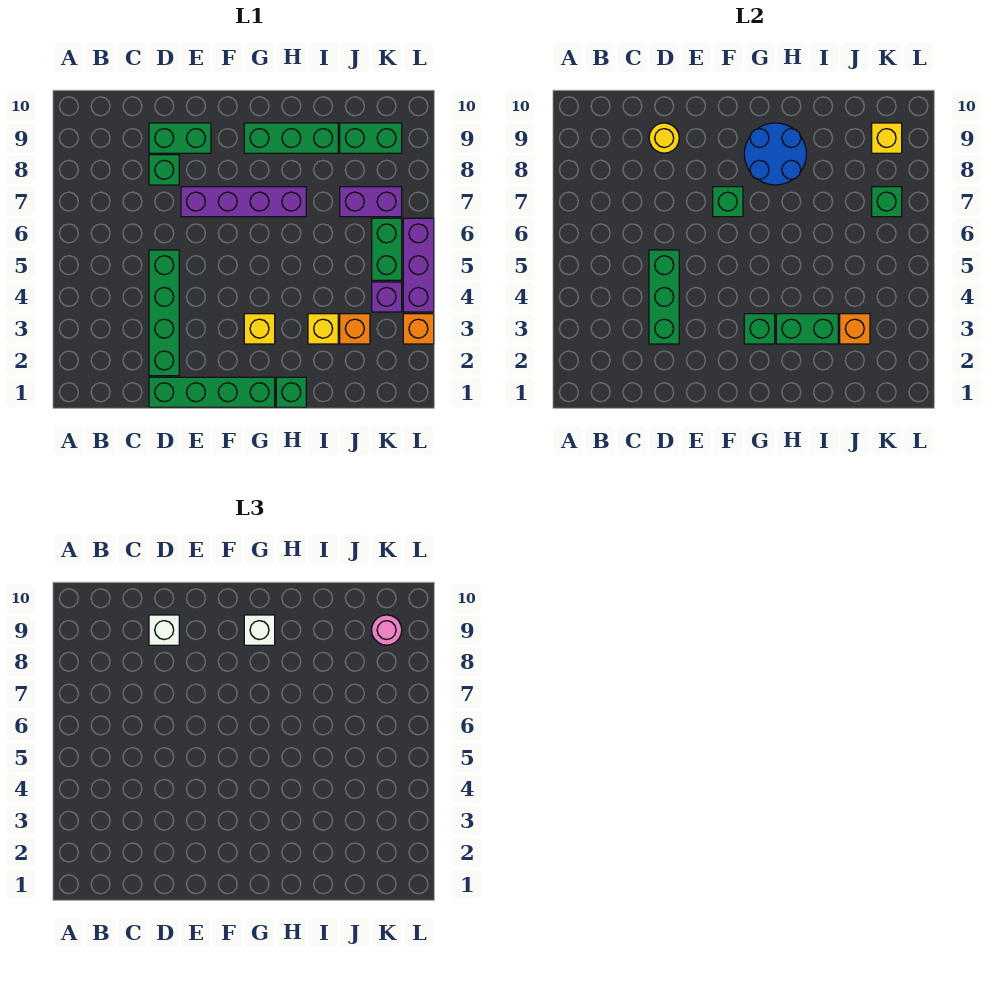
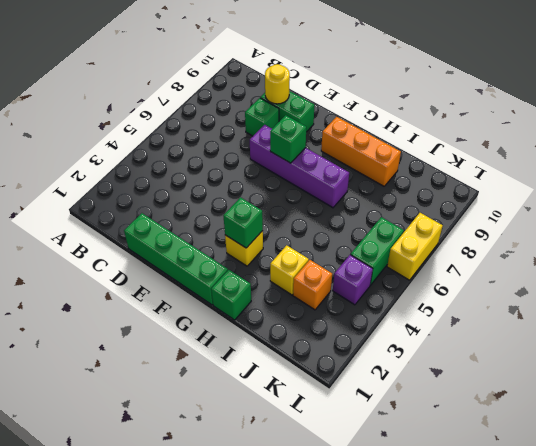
orange 1x3 brick [321,117,401,186] -> green 1x3 brick [244,123,338,153]
yellow 1x2 brick [387,213,443,280] -> purple 1x3 brick [403,218,434,312]
none -> green 1x4 brick [149,250,179,376]
none -> purple 1x2 brick [340,187,402,217]
none -> green 1x2 brick [340,123,402,153]

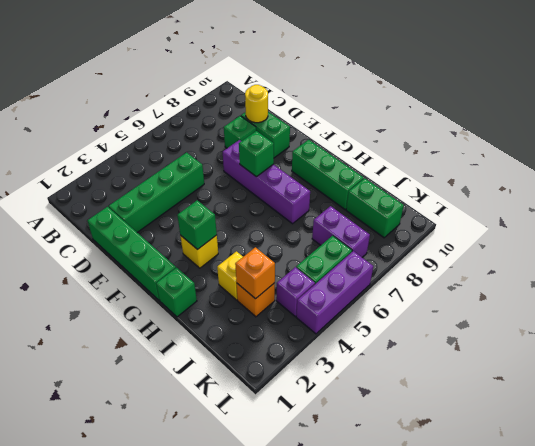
none -> orange 1x1 brick [403,314,434,344]
none -> green 1x3 brick [649,250,679,344]
none -> blue 2x2 round brick [744,123,806,185]

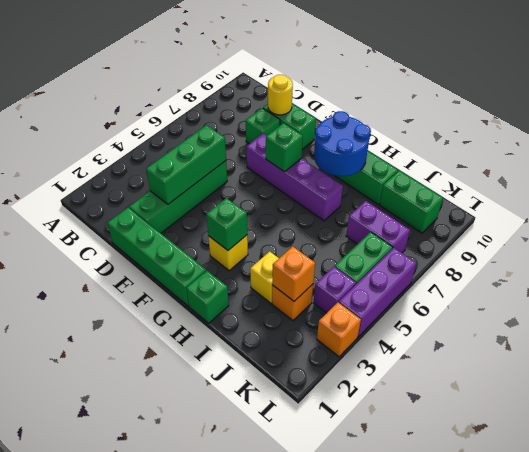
none -> green 1x2 brick [776,314,838,344]
none -> green 1x1 brick [872,187,902,217]
none -> yellow 1x1 brick [872,123,902,153]

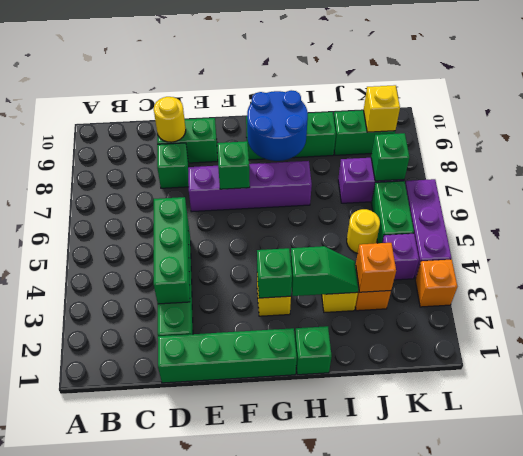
green 1x2 slope [290,246,359,296] -> green 1x2 brick [776,314,838,344]
yellow 1x1 round brick [347,209,380,254] -> none
none -> white 1x1 brick [149,615,179,645]
none -> white 1x1 brick [244,615,275,645]
none -> pink 1x1 round brick [372,615,402,645]

